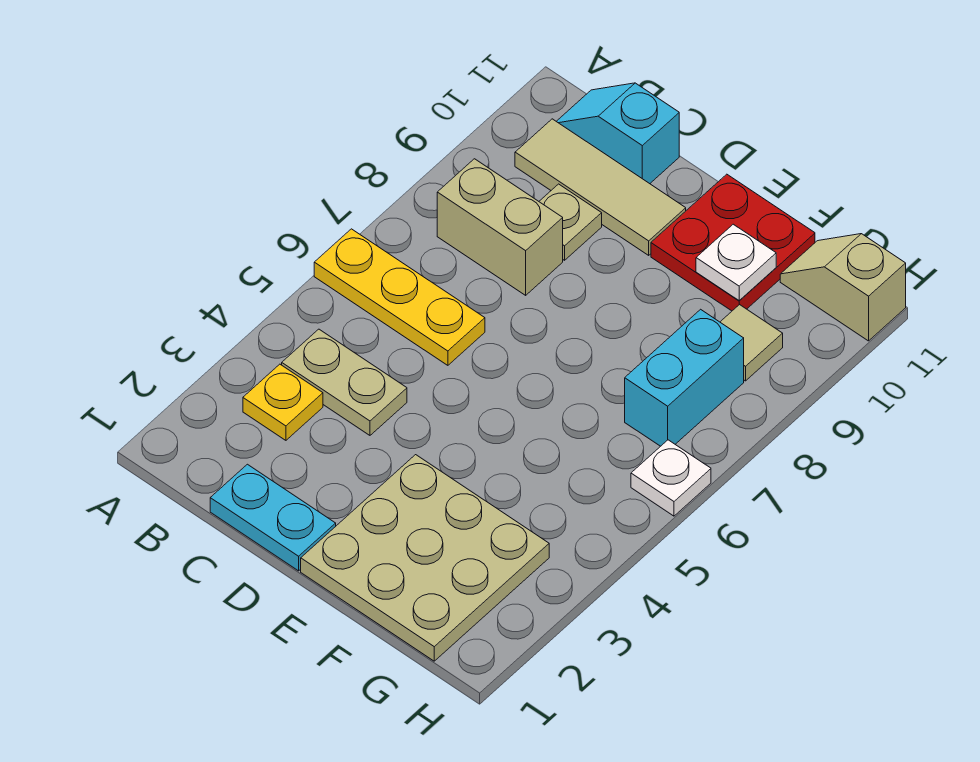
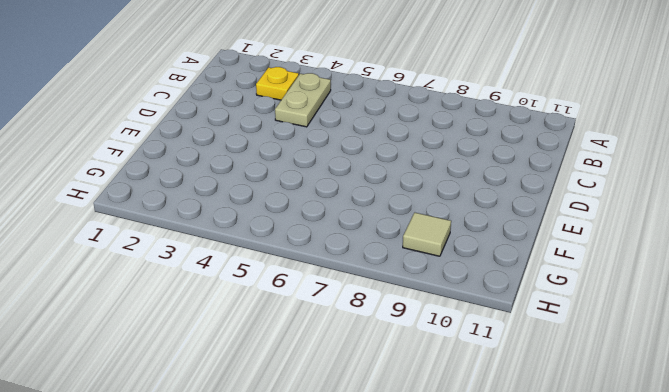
none -> yellow 1x3 plate [314,229,485,365]
none -> tan 1x2 brick [437,159,563,295]
none -> tan 1x3 tile [515,119,686,255]

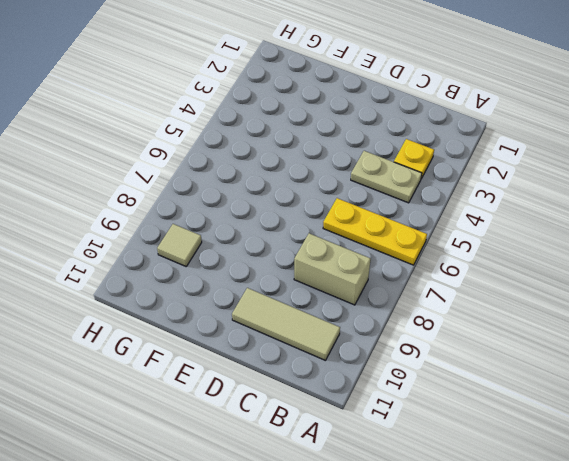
none -> cyan 1x2 slope [556,83,679,184]
none -> cyan 1x2 plate [210,464,336,571]
none -> tan 1x1 plate [539,184,602,260]

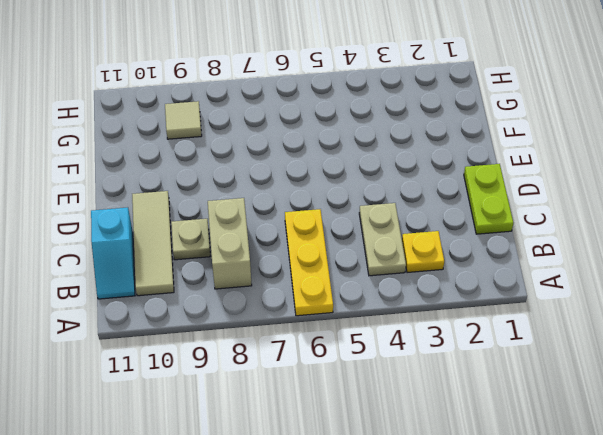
lime 1x2 plate [464,164,513,234] -> cyan 1x2 plate [210,464,336,571]
none -> tan 3x3 plate [301,455,549,661]
none -> red 2x2 plate [651,174,815,311]
none -> cyan 1x2 brick [625,309,744,446]

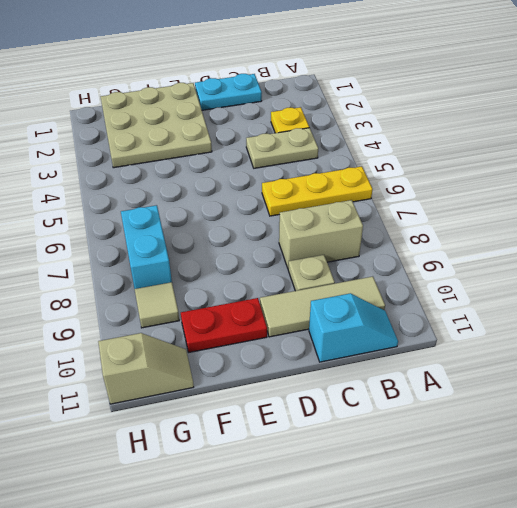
red 1x2 plate [181,298,267,352] -> red 2x2 plate [651,174,815,311]
none -> white 1x1 plate [631,440,711,516]
none -> white 1x1 plate [696,224,776,301]

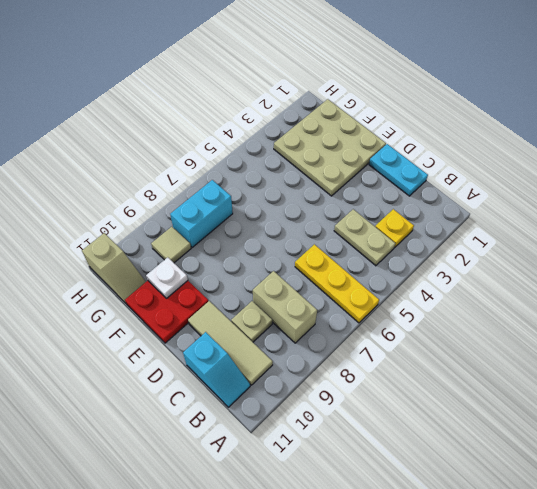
none -> white 1x1 plate [631,440,711,516]

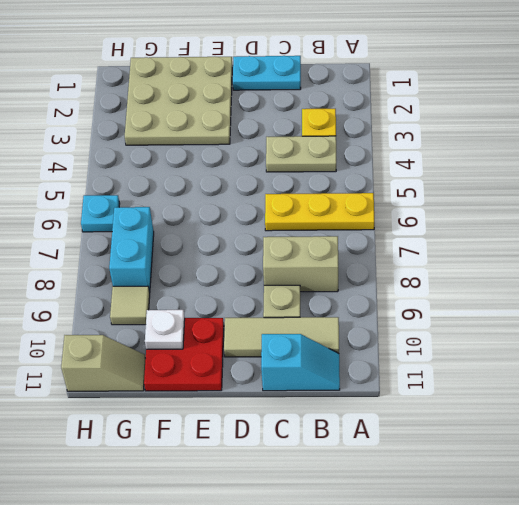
cyan 1x1 plate [81,195,120,232] -> white 1x1 plate [631,440,711,516]

